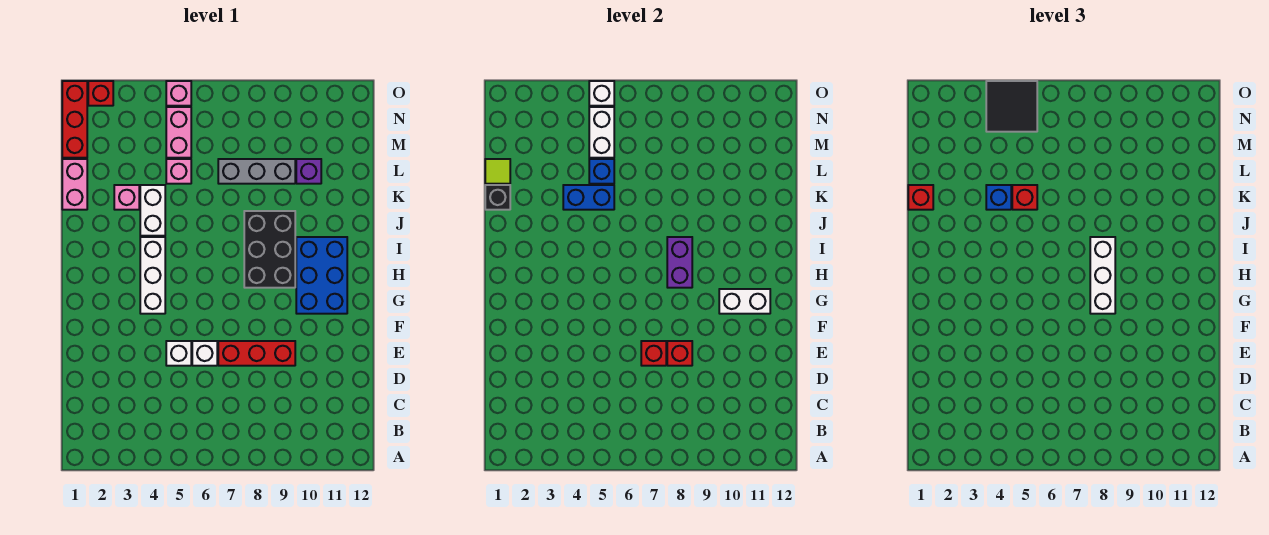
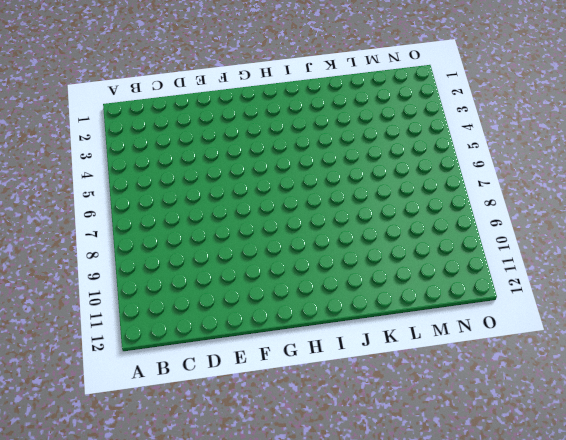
none -> white 1x1 brick [166,341,191,366]
none -> white 1x1 brick [192,341,217,366]
none -> red 1x3 brick [218,341,295,366]
none -> white 1x3 brick [140,237,165,314]

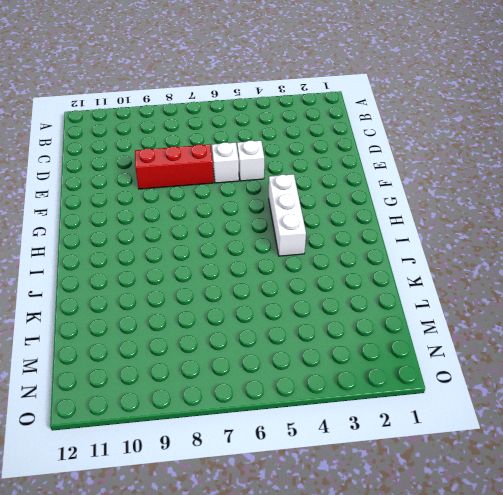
none -> blue 2x3 brick [296,237,347,314]
none -> black 2x3 brick [244,211,295,288]
none -> white 1x2 brick [140,185,165,236]
none -> pink 1x2 brick [62,159,87,210]

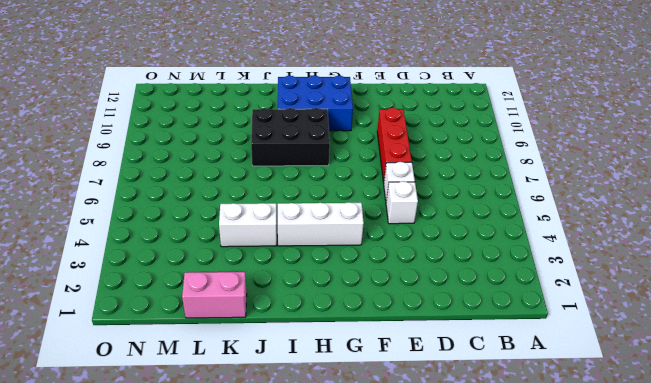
none -> pink 1x1 brick [114,185,139,210]
none -> pink 1x1 brick [166,159,191,184]
none -> grey 1x3 brick [218,159,295,184]
none -> purple 1x1 brick [296,159,321,184]

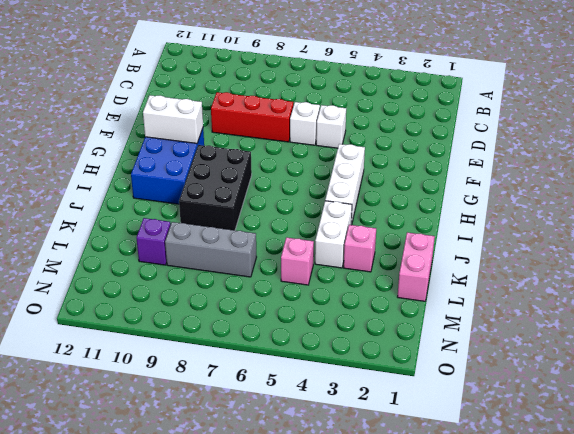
none -> red 1x3 brick [62,81,87,158]
none -> pink 1x2 brick [166,107,191,158]
none -> red 1x1 brick [88,81,113,106]
none -> pink 1x1 brick [166,81,191,106]

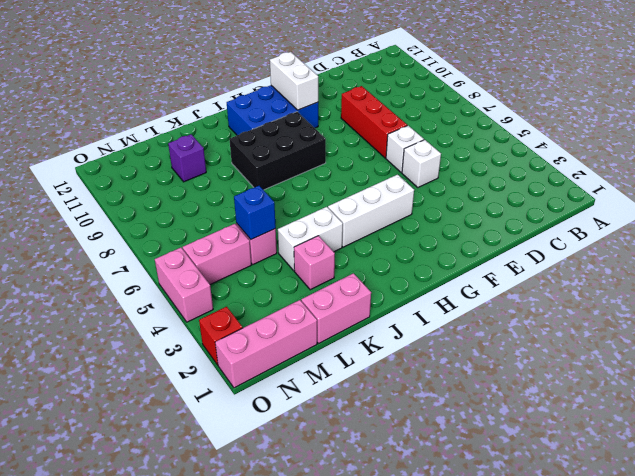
pink 1x3 brick [215,300,317,388] -> red 1x3 brick [62,81,87,158]
pink 1x2 brick [155,248,213,322] -> pink 1x1 brick [166,81,191,106]
none -> grey 1x3 brick [218,159,295,184]
none -> red 1x1 brick [641,341,666,366]
none -> red 1x1 brick [667,341,692,366]
none -> purple 1x2 brick [667,237,692,288]

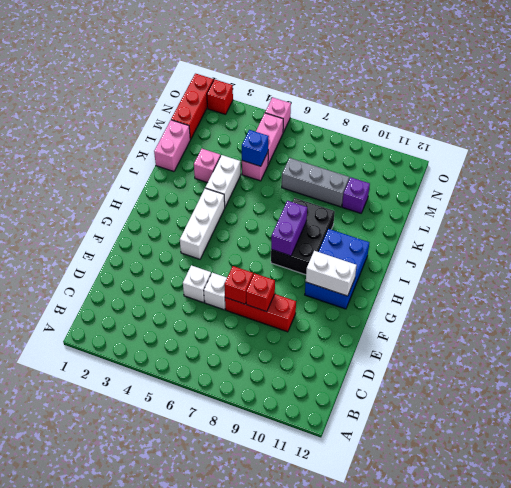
none -> black 1x1 brick [485,185,510,210]
none -> blue 1x2 brick [563,185,614,210]
none -> lime 1x1 tile [485,159,510,184]
none -> white 1x2 brick [589,107,614,158]

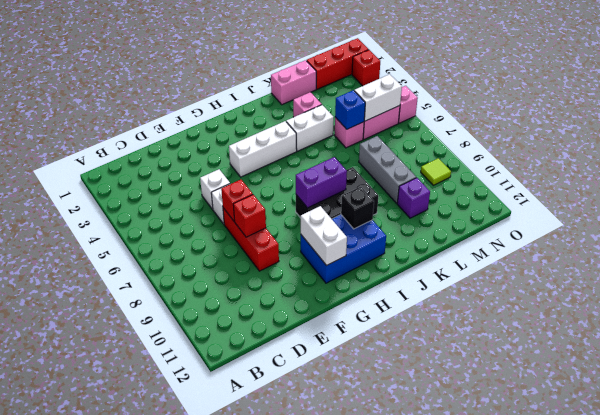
black 1x1 brick [341,187,374,229] -> black 1x1 brick moved to [485,185,510,210]
lime 1x1 tile [421,158,451,185] -> lime 1x1 tile moved to [485,159,510,184]
none -> blue 1x2 brick [563,185,614,210]
none -> white 1x1 brick [589,81,614,106]
none -> white 1x3 brick [1090,237,1115,314]
none -> red 1x1 brick [908,185,933,210]

